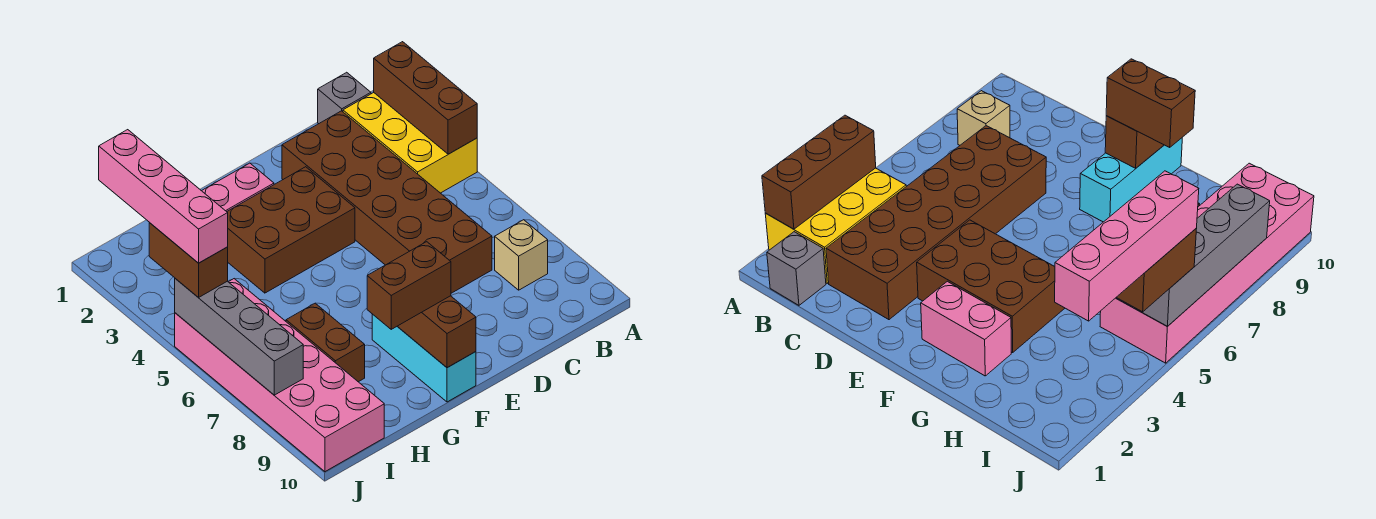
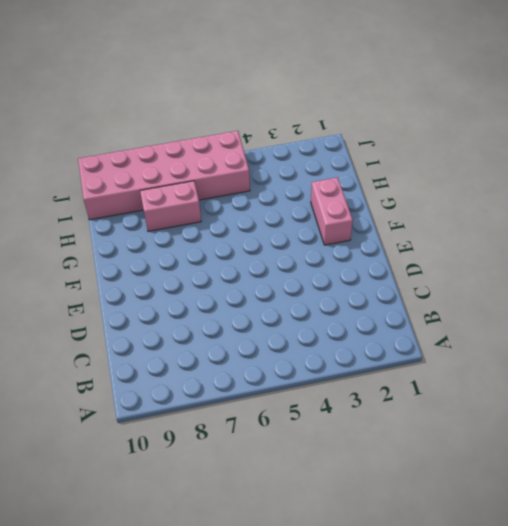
pink 1x2 brick [140,181,201,231] -> brown 1x2 brick [286,303,365,382]
none -> yellow 2x3 brick [343,93,477,193]
none -> grey 1x1 brick [318,72,371,124]
none -> tan 1x1 brick [495,220,548,290]

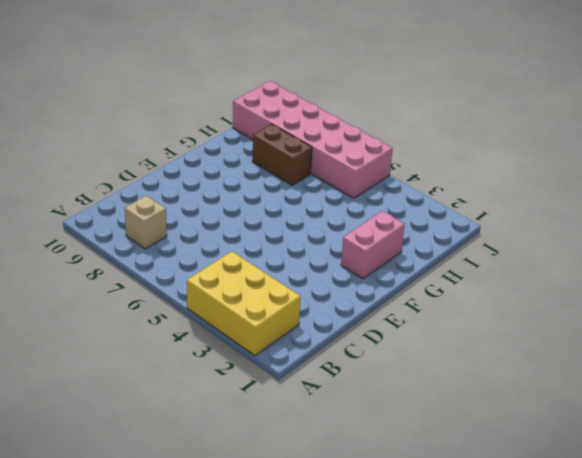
none -> grey 1x1 brick [318,72,371,124]
none -> brown 2x6 brick [282,111,492,293]
none -> brown 2x3 brick [227,167,355,293]

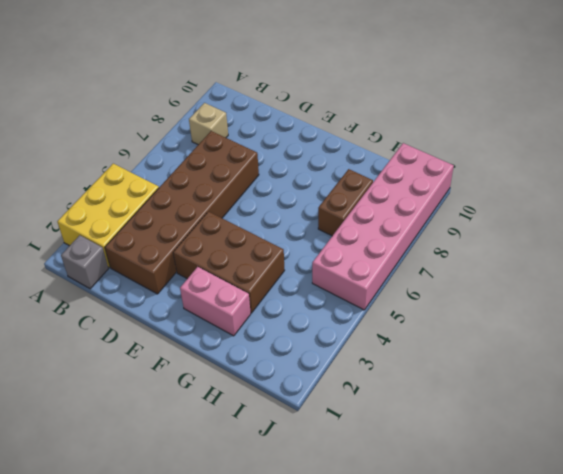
none -> cyan 1x3 brick [372,314,476,402]
none -> brown 1x3 brick [374,42,477,154]
none -> brown 1x2 brick [398,296,476,368]

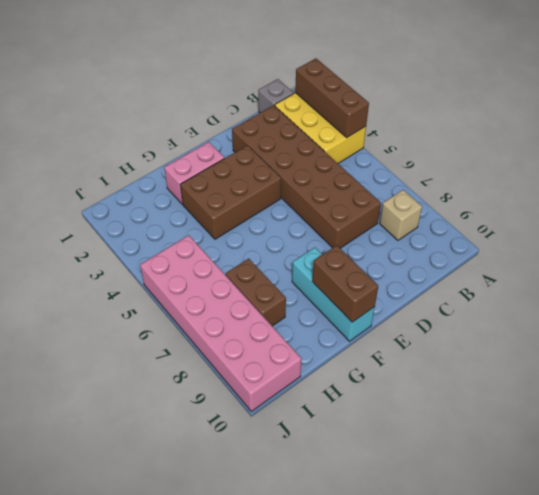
none -> grey 1x4 brick [175,279,303,395]
none -> brown 1x2 brick [367,242,451,329]
none -> brown 1x2 brick [149,223,228,298]

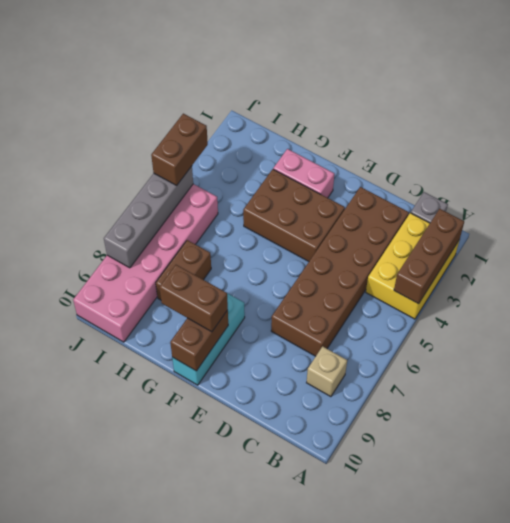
none -> pink 1x4 brick [99,130,228,263]

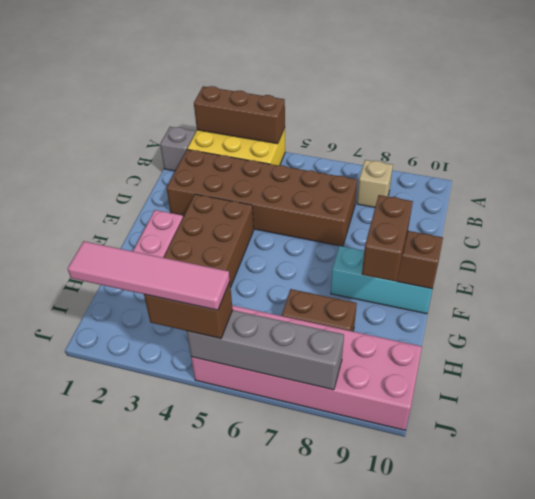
pink 1x4 tile [68,241,230,310] -> pink 1x4 brick [99,130,228,263]

